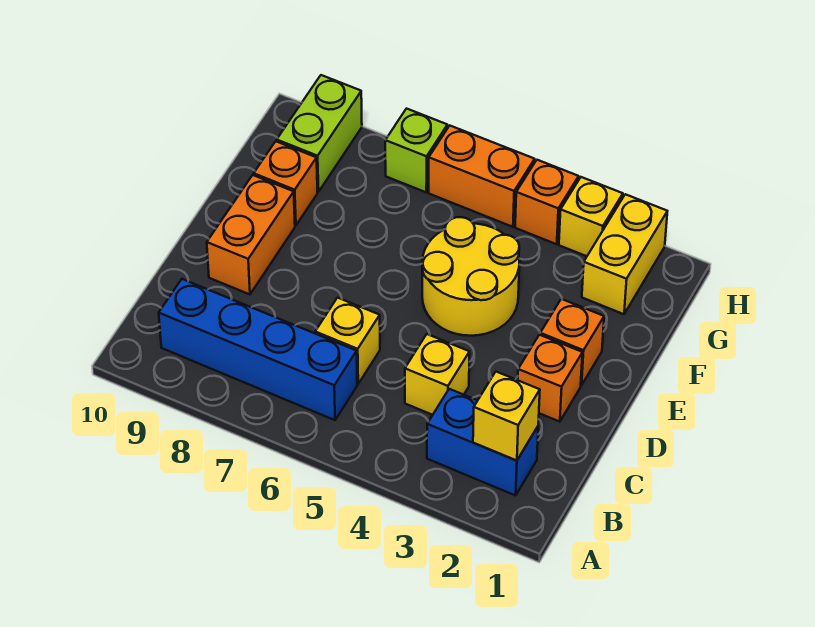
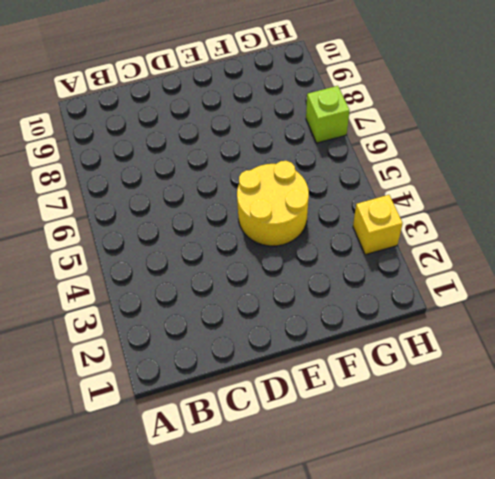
none -> blue 1x2 brick [427,389,538,495]
none -> blue 1x4 brick [159,279,357,420]
none -> yellow 1x1 brick [405,334,470,415]

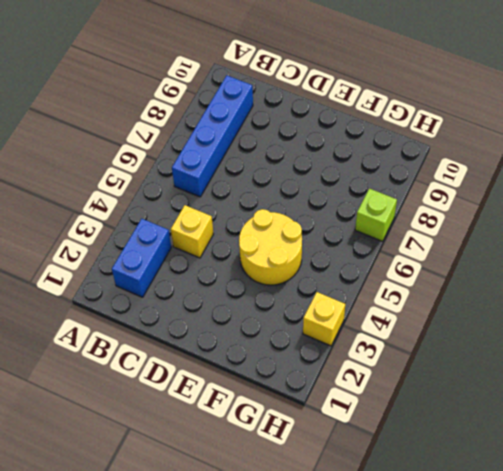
none -> yellow 1x1 brick [315,298,380,384]
none -> orange 1x1 brick [518,335,582,422]
none -> orange 1x2 brick [207,175,295,294]

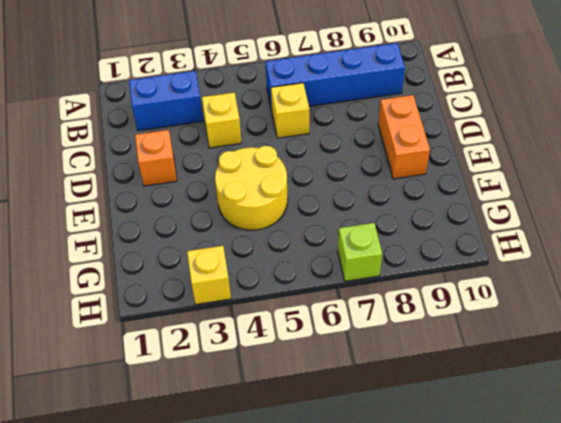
none -> orange 1x1 brick [540,299,604,385]
none -> orange 1x1 brick [254,141,318,226]
none -> yellow 1x2 brick [582,194,667,314]

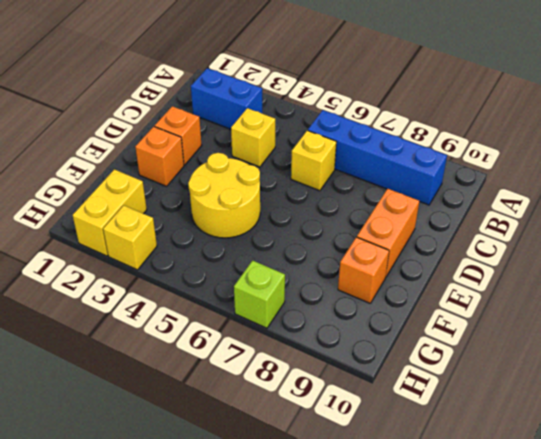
none -> lime 1x2 brick [277,75,362,192]
none -> orange 1x1 brick [515,160,579,244]
none -> orange 1x2 brick [429,126,535,227]

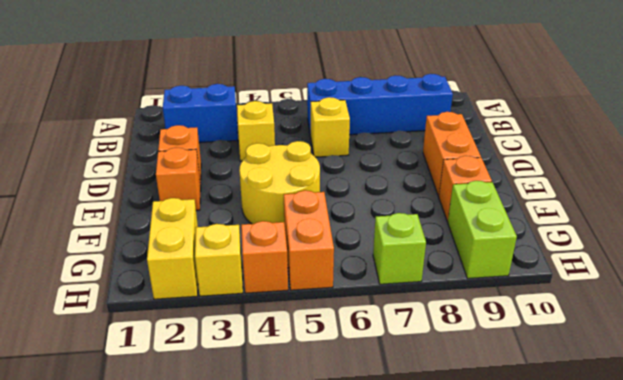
orange 1x2 brick [284,190,334,290] -> orange 1x2 brick turned to [429,126,535,227]
none -> yellow 1x1 brick [473,372,540,461]

